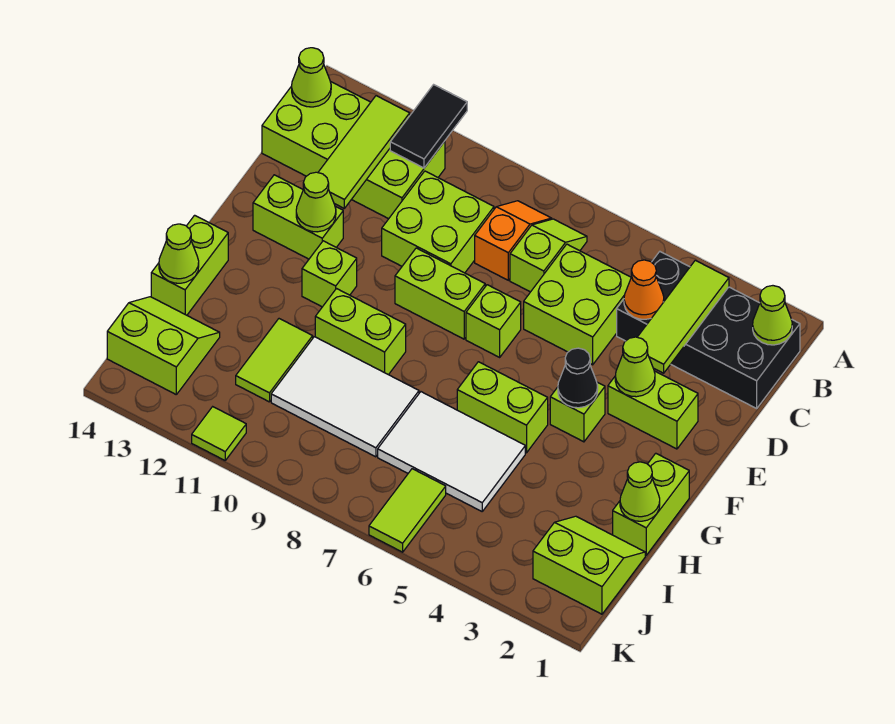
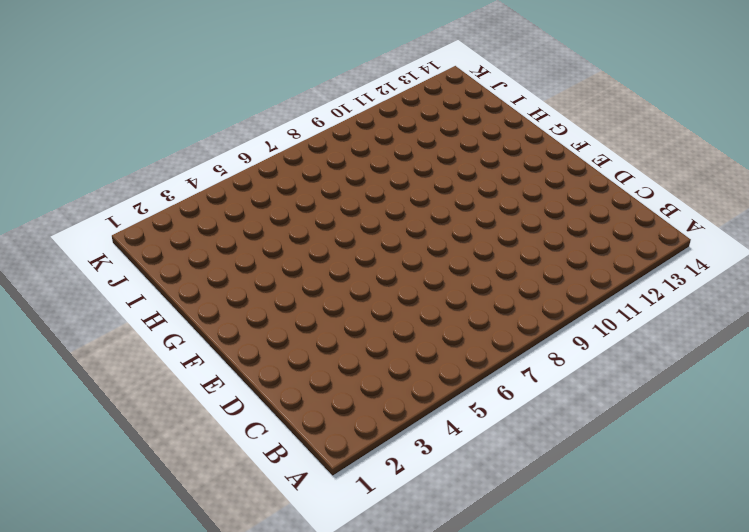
none -> black 2x4 brick [617,252,800,408]
none -> lime 1x2 slope [510,219,587,292]
none -> orange 1x2 slope [475,201,552,280]
none -> lime 2x4 brick [262,81,445,219]

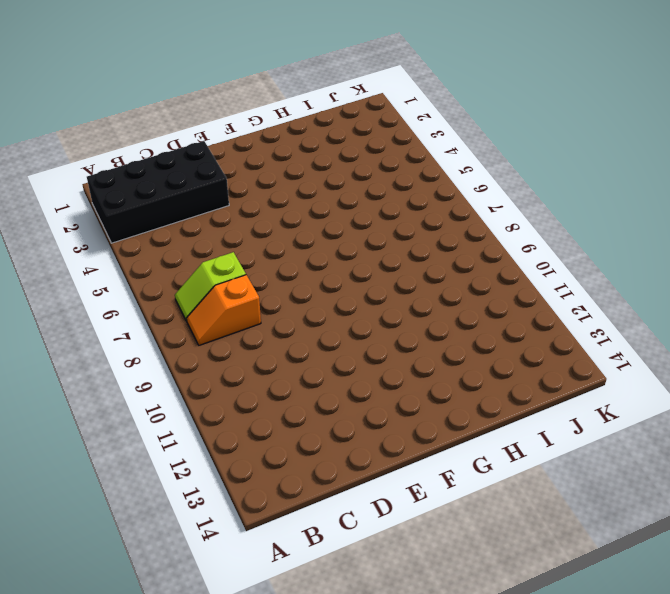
black 2x4 brick [87,141,229,243] -> black 2x4 brick turned to [617,252,800,408]
none -> lime 2x4 brick [262,81,445,219]
none -> lime 2x2 brick [524,244,631,365]
none -> lime 2x2 brick [382,171,494,273]
none -> lime 1x2 brick [608,371,698,449]

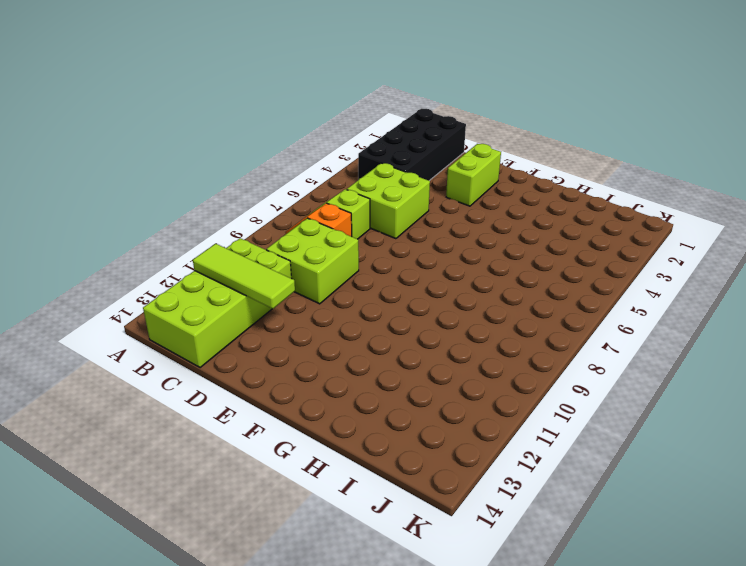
none -> lime 1x1 brick [466,285,521,357]
none -> lime 1x2 brick [395,248,485,339]
none -> lime 1x2 brick [253,175,343,259]
none -> lime 1x1 brick [550,382,605,442]

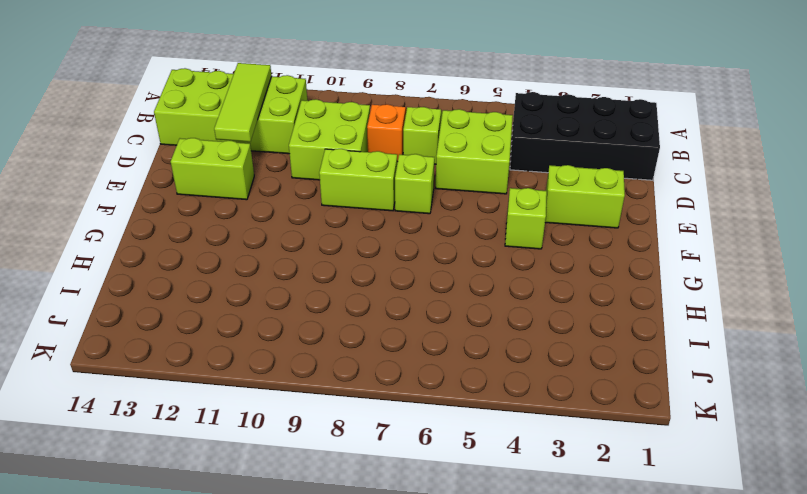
none -> lime 1x1 brick [302,241,357,307]
none -> lime 1x2 brick [613,453,689,555]
none -> lime 1x2 brick [457,362,548,453]
none -> lime 1x2 brick [315,289,406,375]

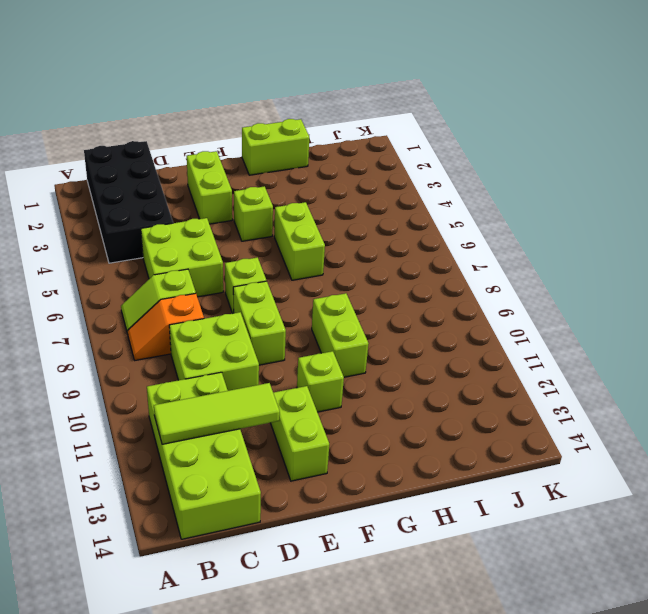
none -> lime 1x2 brick [151,215,228,315]
none -> white 2x3 tile [378,392,525,511]
none -> white 2x3 tile [271,337,419,457]
none -> lime 1x2 tile [236,319,313,402]

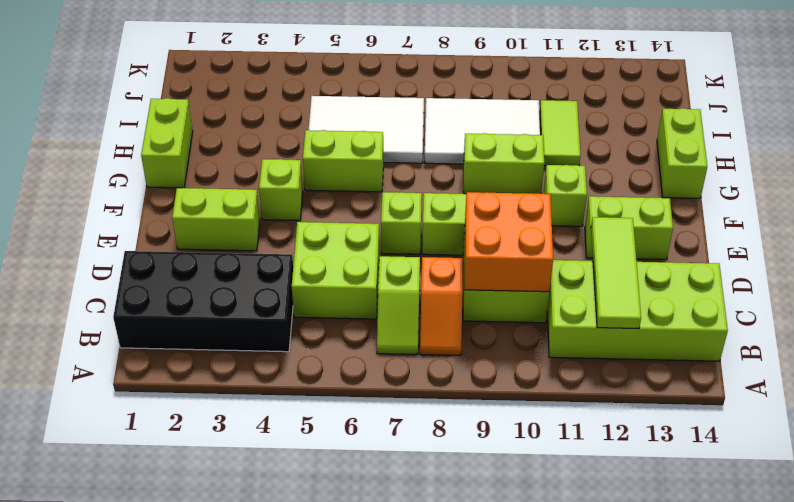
orange 2x2 brick [465,192,553,292] -> none
none -> lime 2x2 slope [533,516,645,614]
none -> lime 2x2 slope [107,297,220,394]
none -> lime 1x2 tile [369,469,446,552]
none -> lime 1x1 tile [192,407,246,460]

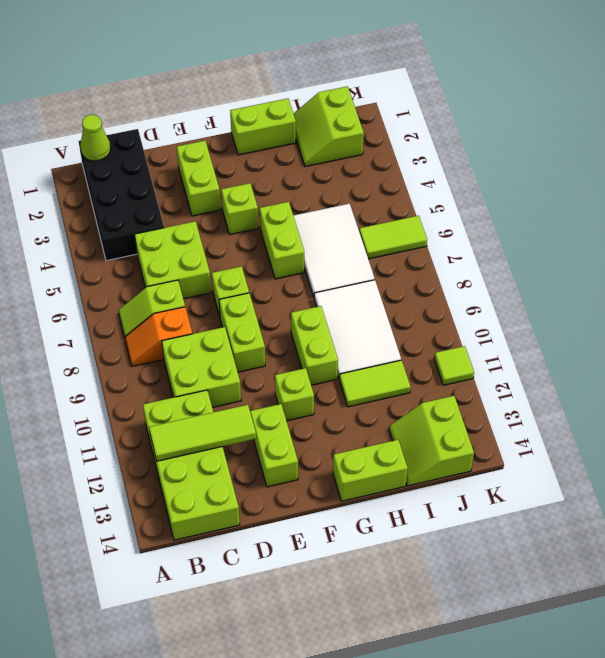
none -> black 1x2 tile [390,85,467,168]
none -> lime 1x3 tile [638,260,729,373]
none -> lime 1x1 cone [292,48,331,107]
none -> orange 1x1 cone [624,260,664,319]

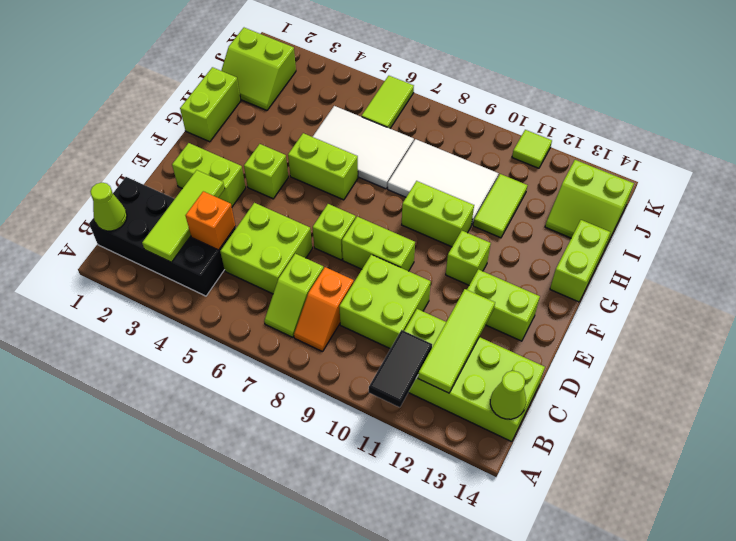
orange 1x1 brick [186,191,235,250] -> orange 1x1 cone [624,260,664,319]
none -> lime 1x1 cone [615,337,655,397]
none -> lime 1x1 cone [296,172,336,232]
none -> black 1x1 cone [558,348,598,408]
none -> lime 1x1 cone [620,462,660,521]

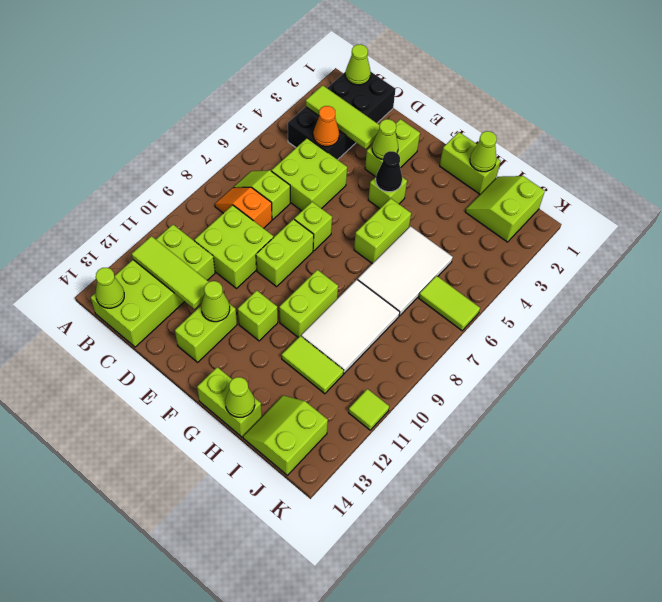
none -> black 1x2 tile [390,85,467,168]

